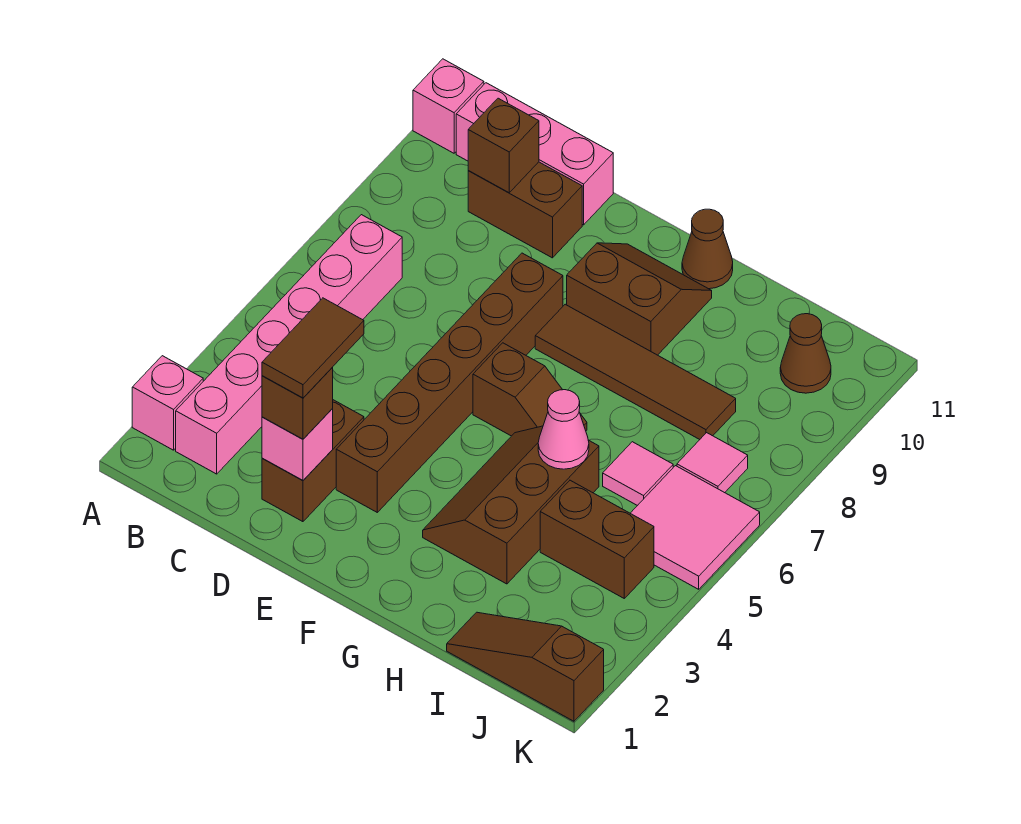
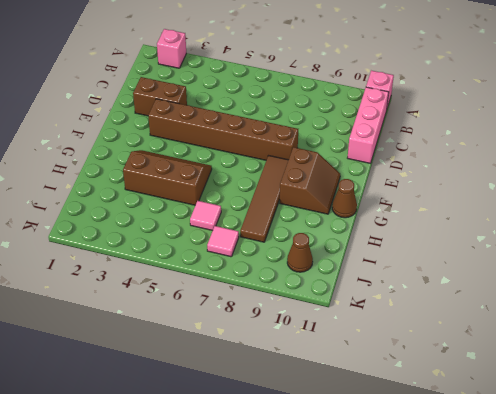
none -> pink 1x6 brick [176,215,402,474]
none -> brown 1x2 brick [468,162,582,258]
none -> brown 1x2 slope [473,343,587,436]

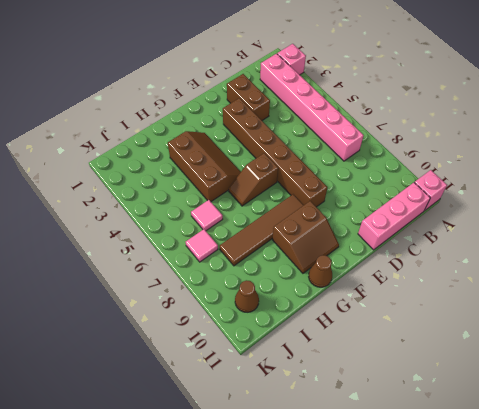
none -> brown 1x2 brick [468,162,582,258]
none -> brown 1x3 slope [447,612,604,721]
none -> brown 1x2 brick [540,480,654,598]

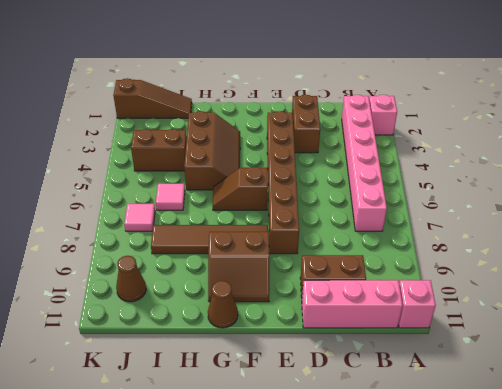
none -> pink 2x2 tile [630,466,760,589]
none -> brown 1x1 brick [468,98,539,193]
none -> pink 1x1 brick [262,409,333,480]

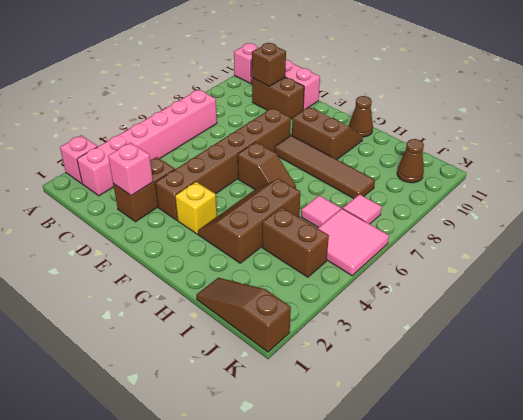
yellow 1x1 brick [175,182,217,234] -> none
none -> pink 1x1 cone [538,390,589,469]
none -> brown 1x1 brick [262,368,333,439]
none -> brown 1x2 tile [262,298,364,398]

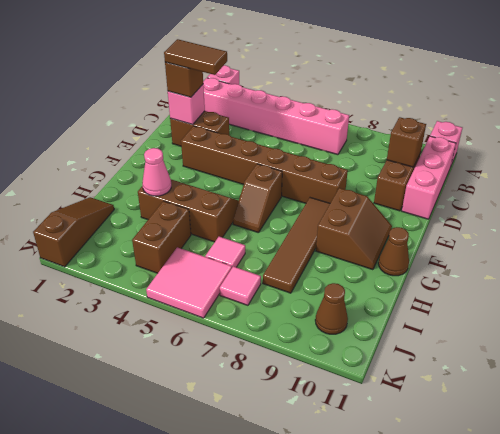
pink 1x1 cone [142,148,171,196] -> pink 1x1 cone moved to [538,390,589,469]

